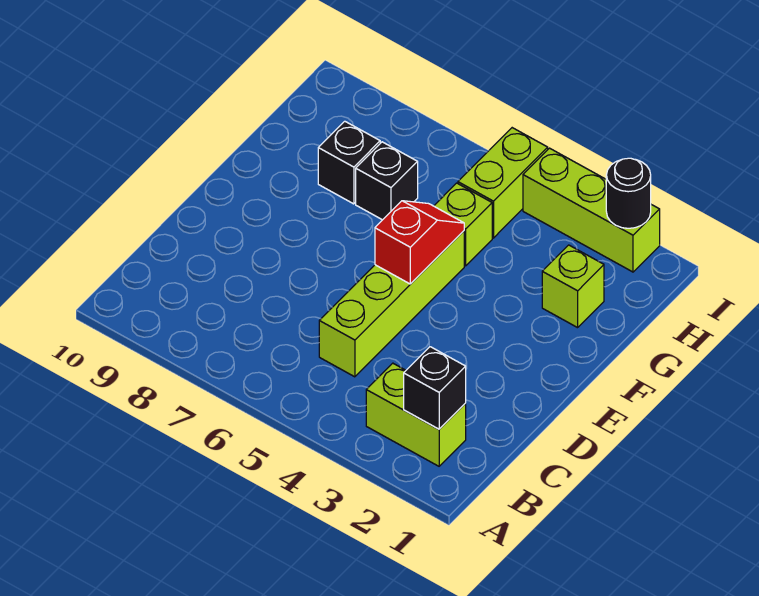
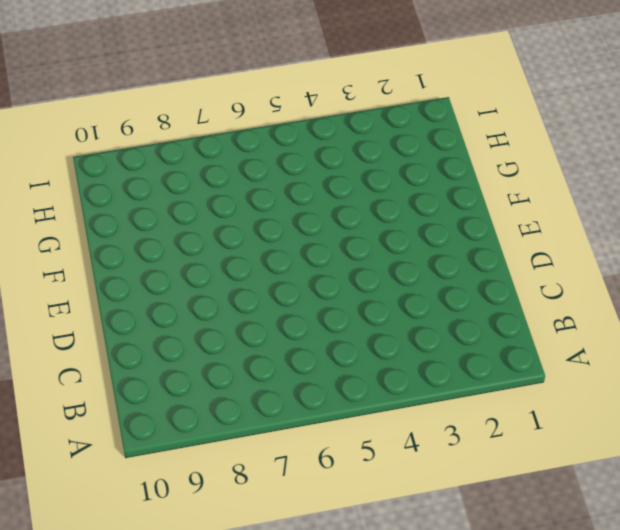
none -> lime 1x2 brick [366,363,466,466]
none -> lime 1x4 brick [319,231,464,377]

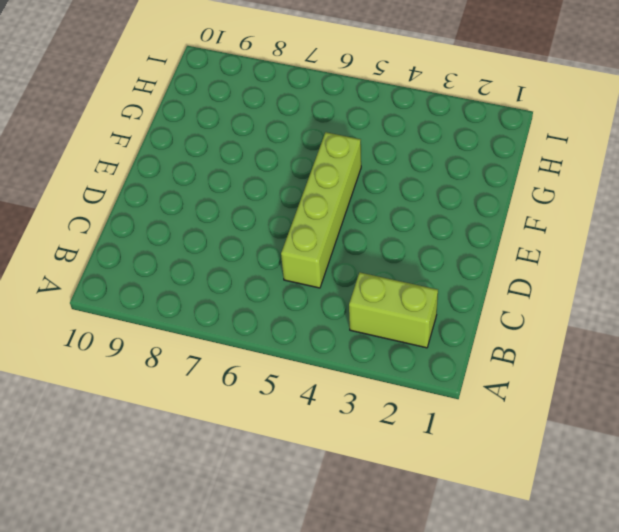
none -> lime 1x1 brick [542,245,604,328]
none -> lime 1x1 brick [434,183,492,266]

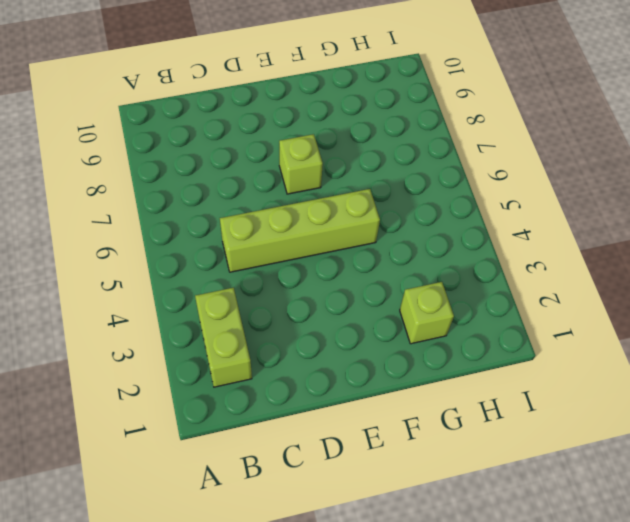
lime 1x1 brick [279,134,323,194] -> lime 1x1 brick moved to [434,183,492,266]
none -> black 1x1 brick [356,142,418,220]
none -> black 1x1 brick [318,121,380,204]

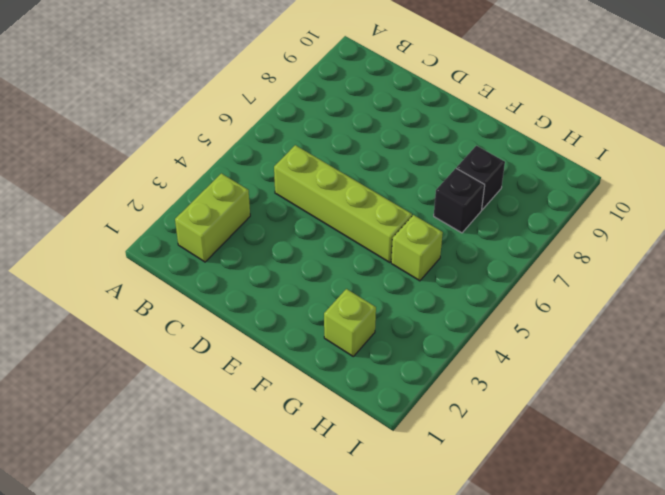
none -> lime 1x2 brick [458,128,548,238]
none -> lime 1x3 brick [523,148,660,272]

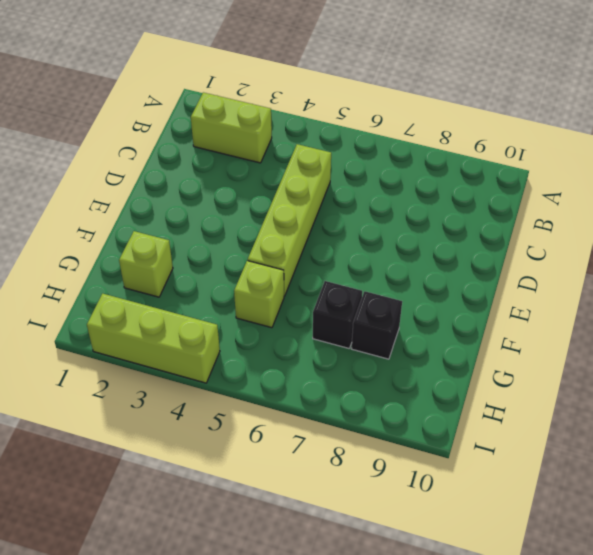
none -> lime 1x2 brick [458,128,548,238]
none -> black 1x1 brick [404,347,466,429]

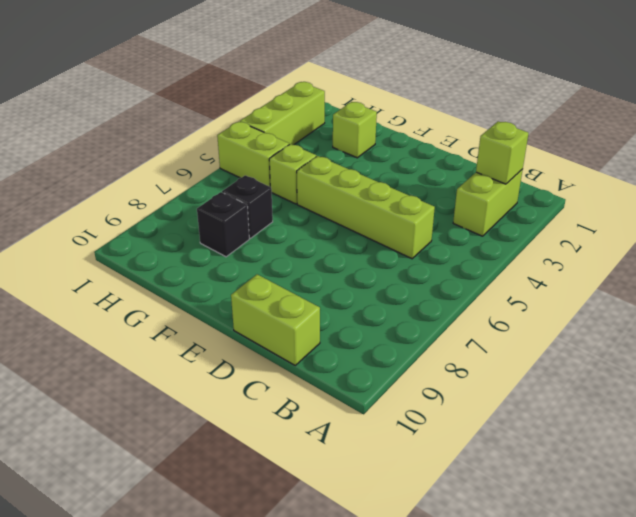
lime 1x1 brick [476,121,529,184] -> black 1x1 brick [404,347,466,429]
lime 1x2 brick [231,274,320,365] -> none
none -> red 1x2 slope [375,201,464,284]
none -> black 1x1 round brick [606,158,651,228]

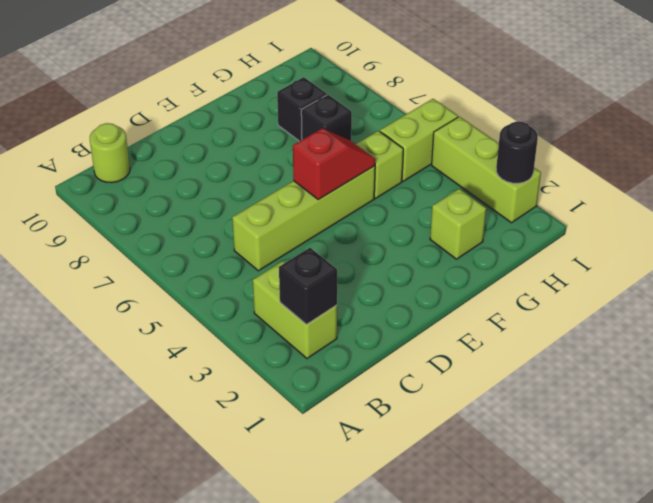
lime 1x1 round brick [90,123,130,183] -> none

